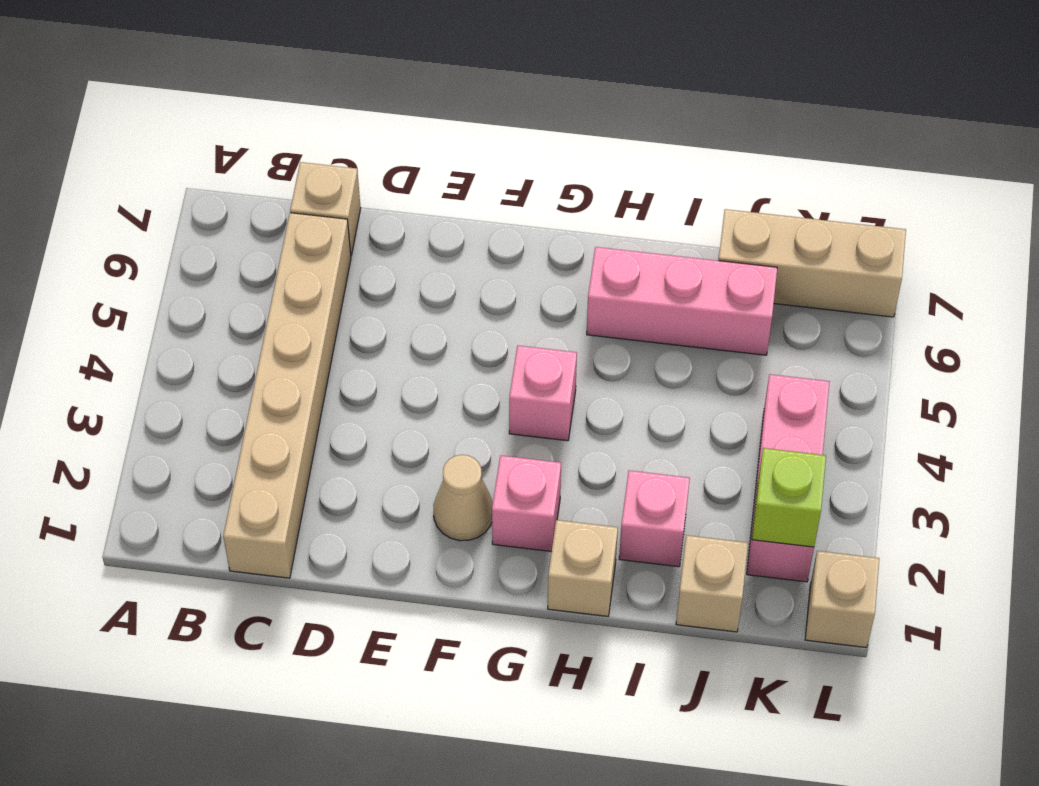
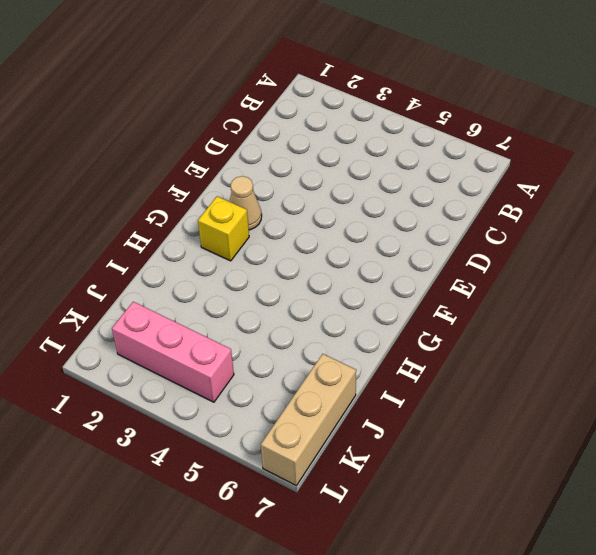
yellow 1x1 brick [198,196,249,261] -> pink 1x1 brick [492,455,561,552]
none -> tan 1x6 brick [223,213,351,578]
none -> tan 1x1 brick [290,162,361,256]
none -> pink 1x1 brick [509,346,577,441]

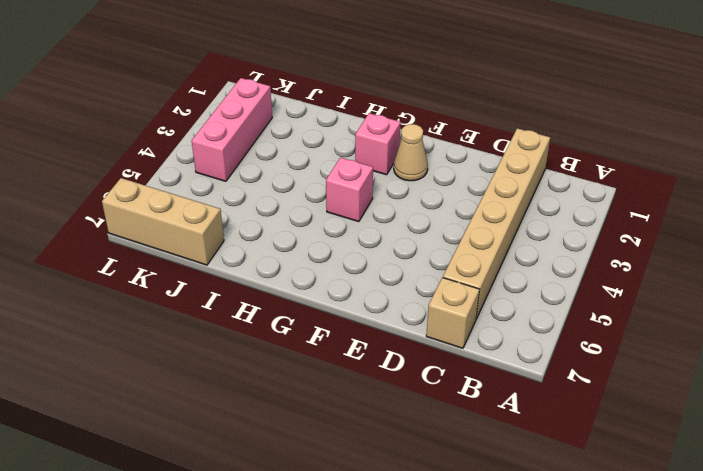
none -> tan 1x1 brick [548,520,618,616]
none -> pink 1x3 brick [587,247,777,355]
none -> pink 1x1 brick [619,471,690,567]

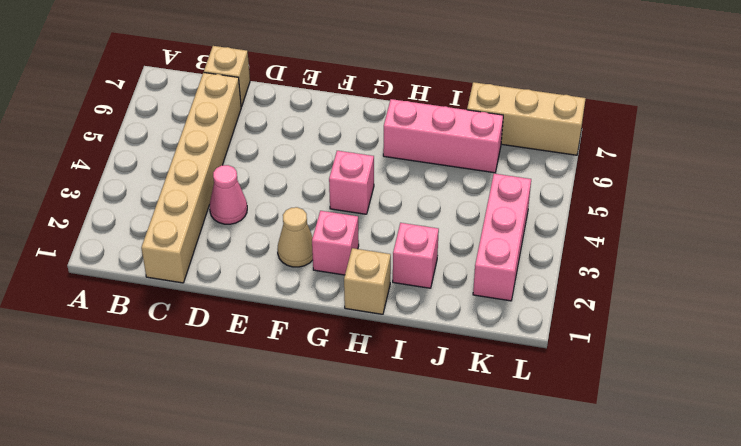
pink 1x1 cone [209,165,247,224] -> none
none -> tan 1x1 brick [676,535,748,632]
none -> tan 1x1 brick [805,551,879,648]
none -> lime 1x1 brick [752,448,826,547]

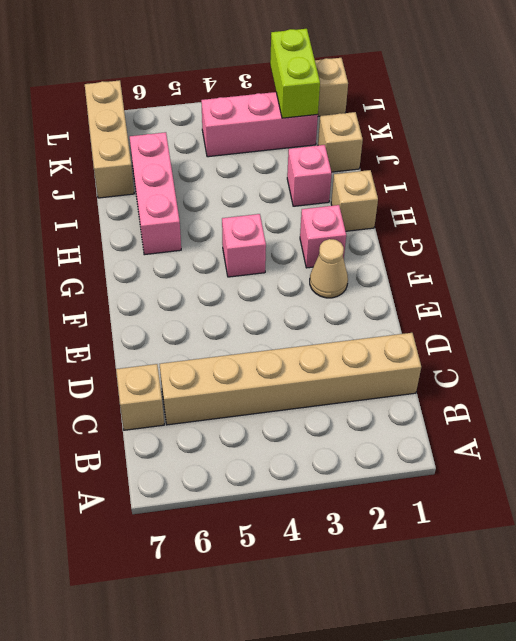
lime 1x2 brick [270,29,320,118] -> lime 1x1 brick [752,448,826,547]

